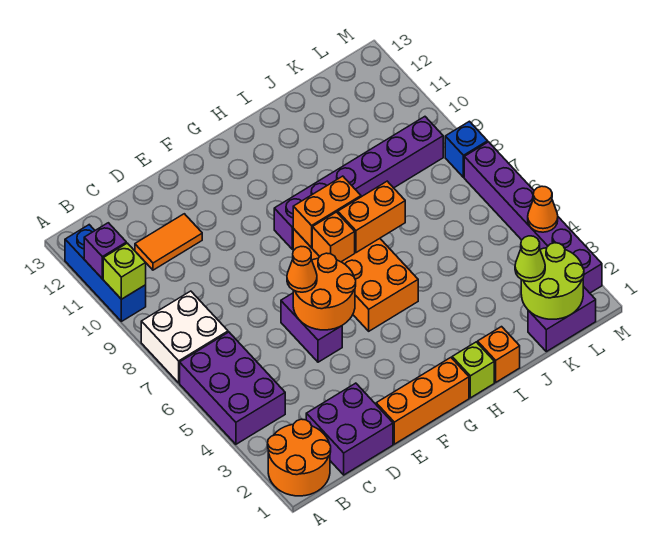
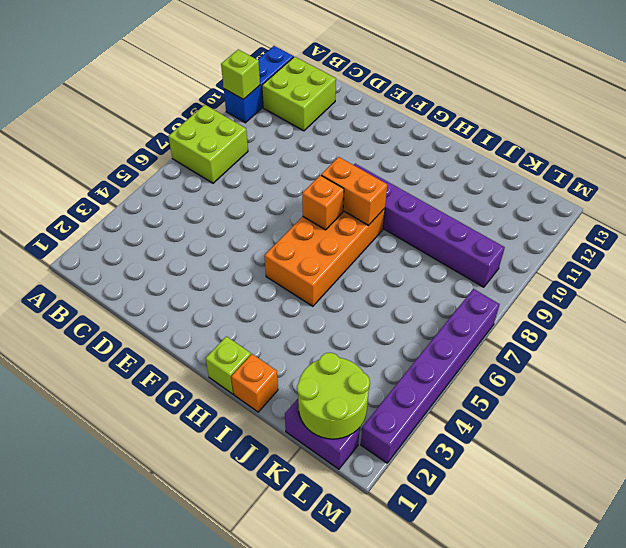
lime 2x2 brick [168,105,248,183] -> white 2x2 brick [141,291,228,383]
lime 2x2 brick [262,57,336,131] -> orange 1x2 tile [135,214,202,270]
none -> orange 2x2 round brick [268,419,331,496]
none -> purple 2x3 brick [180,332,285,444]
none -> purple 2x2 brick [306,383,393,475]

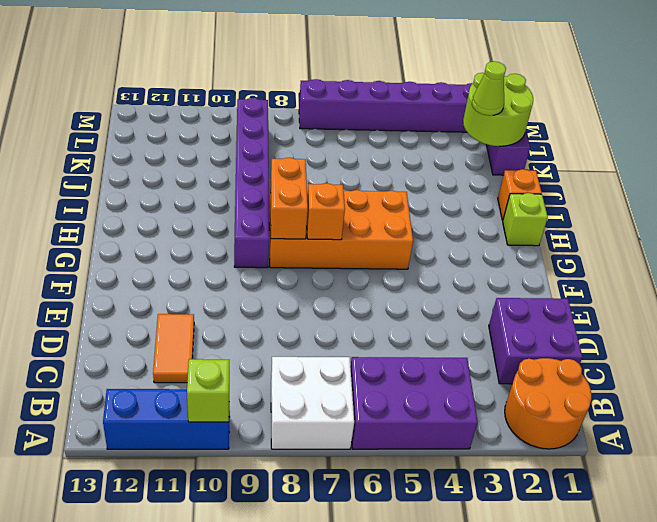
none -> orange 1x3 brick [376,358,469,444]
none -> purple 1x2 brick [281,293,342,362]
none -> blue 1x1 brick [445,121,488,177]

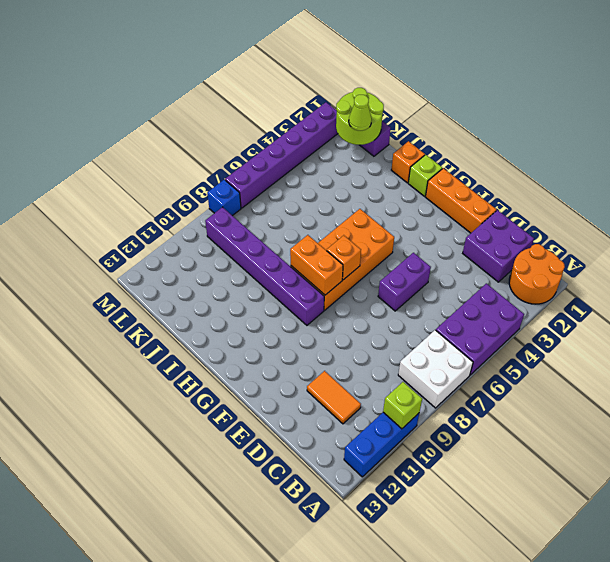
none -> purple 1x1 brick [84,223,126,279]
none -> orange 2x2 round brick [293,253,356,330]
none -> orange 1x2 brick [338,181,405,253]

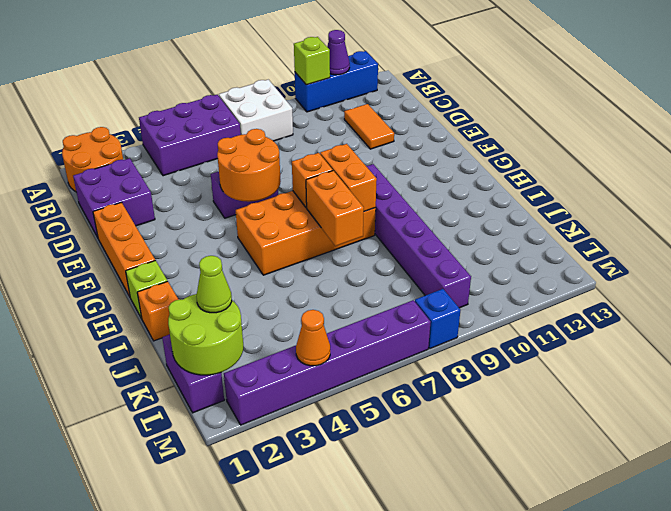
purple 1x1 cone [327,30,350,75] -> purple 1x1 brick [84,223,126,279]
none -> orange 1x1 cone [287,247,317,292]

